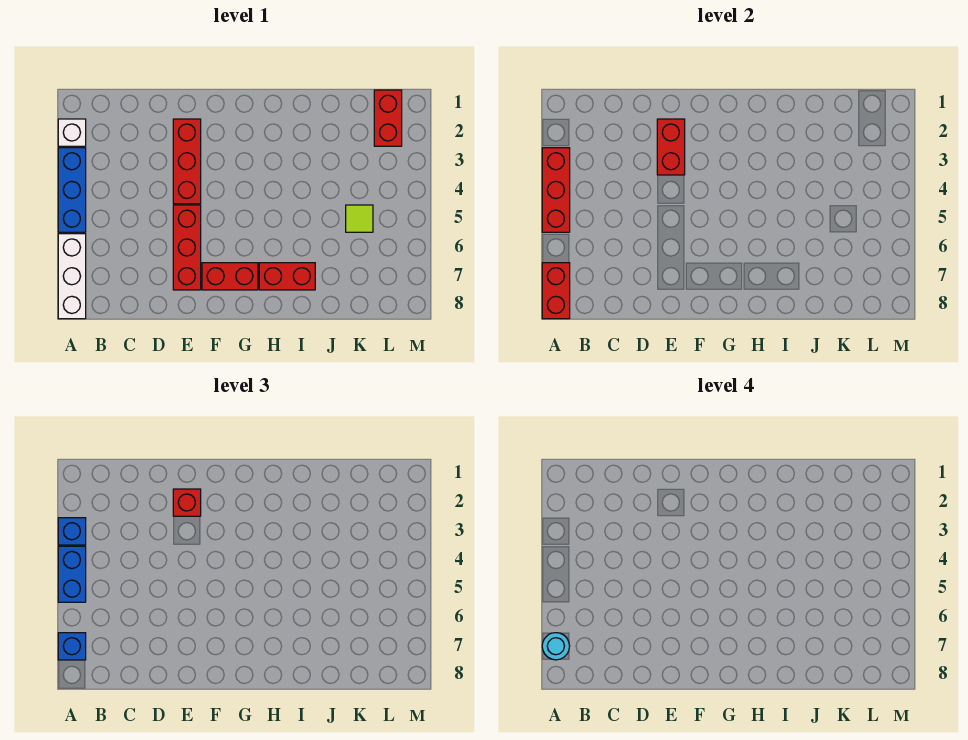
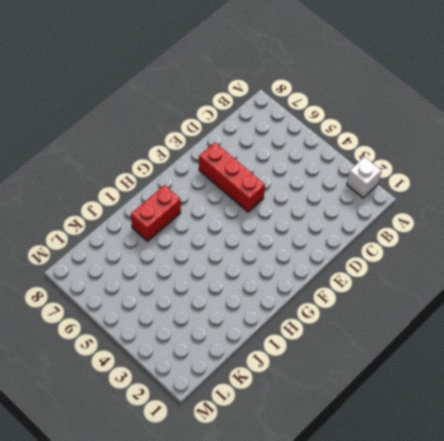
none -> blue 1x3 brick [58,148,86,232]
none -> white 1x3 brick [58,234,86,319]
none -> red 1x3 brick [173,119,201,204]

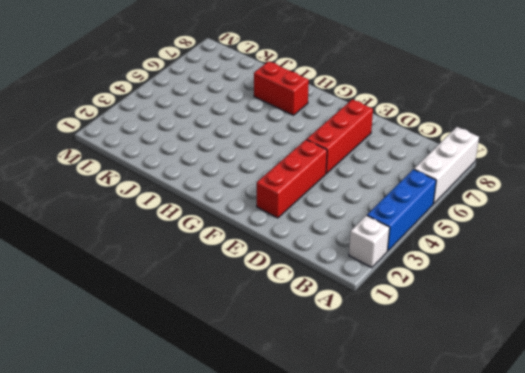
none -> red 1x2 brick [202,263,258,290]
none -> lime 1x1 tile [346,205,373,232]
none -> red 1x2 brick [374,90,402,146]

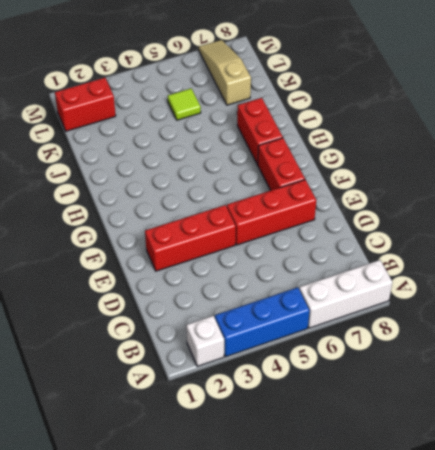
tan 1x3 slope [199,40,251,105] -> none
none -> red 1x3 brick [542,148,570,232]
none -> red 1x2 brick [542,263,570,319]
none -> red 1x2 brick [657,119,685,175]

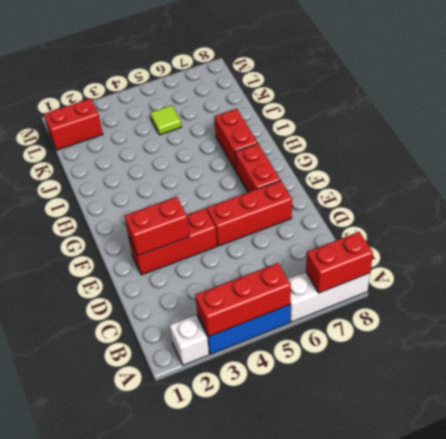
none -> blue 1x1 brick [58,518,86,545]
none -> blue 1x2 brick [58,546,86,602]
none -> blue 1x1 brick [58,633,86,660]

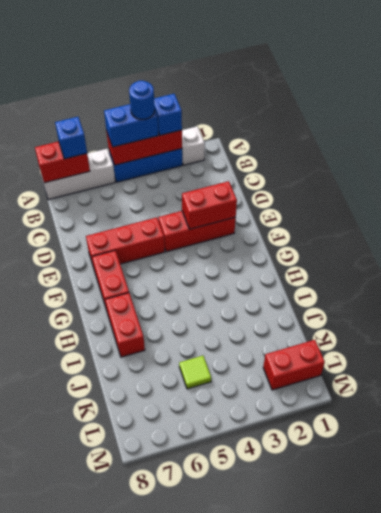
blue 1x1 round brick [129,81,155,120] -> none
none -> red 1x1 brick [173,489,201,516]
none -> cyan 1x1 round brick [542,633,570,660]

